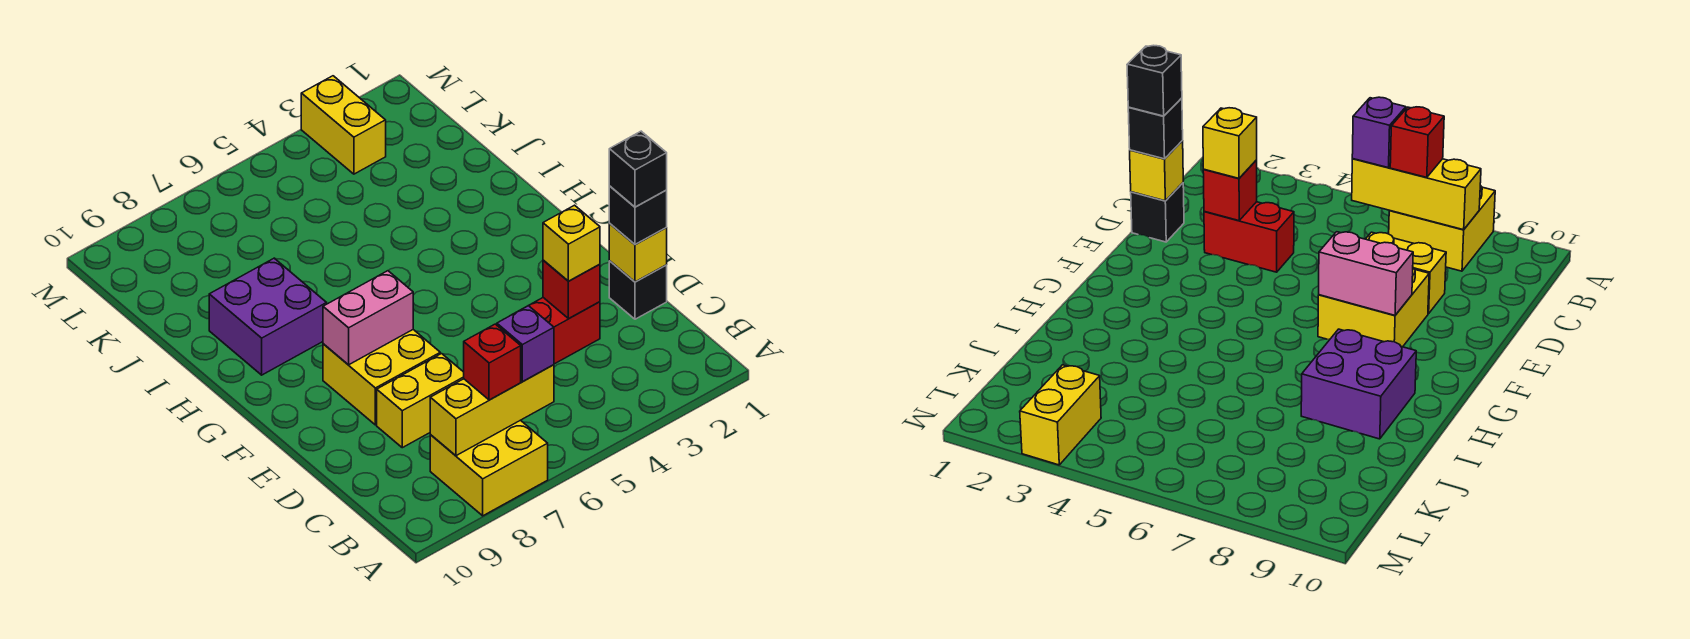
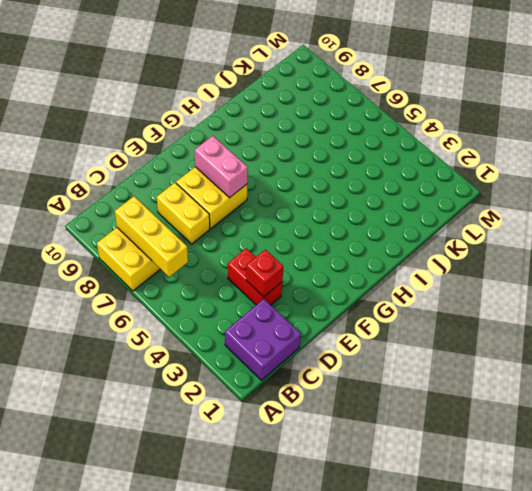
purple 2x2 brick [225,299,301,380] -> purple 2x2 brick moved to [209,258,327,375]
none -> black 1x1 brick [609,261,667,319]
none -> yellow 1x2 brick [301,76,386,174]
none -> yellow 1x1 brick [609,224,667,282]

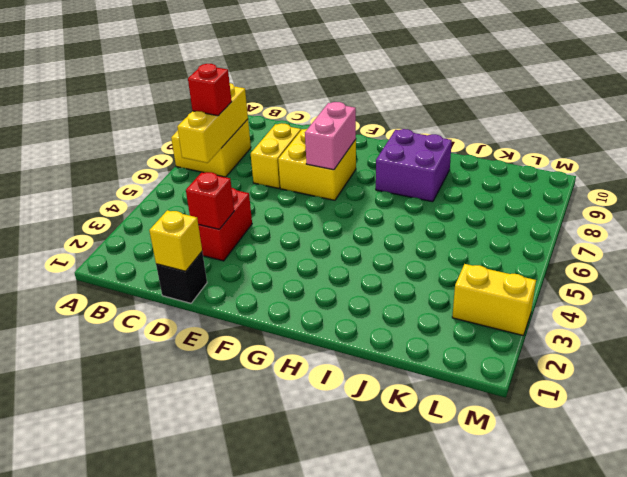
none -> purple 1x1 brick [497,306,554,382]
none -> black 1x1 brick [609,186,667,245]
none -> yellow 1x1 brick [543,205,600,281]

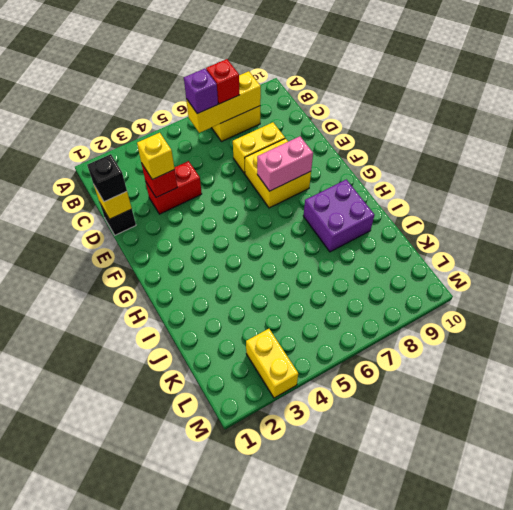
none -> black 1x1 brick [609,131,667,207]

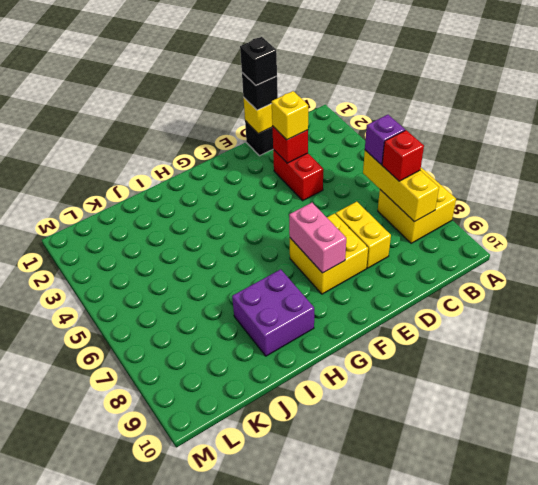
none -> yellow 1x2 brick [301,76,386,174]

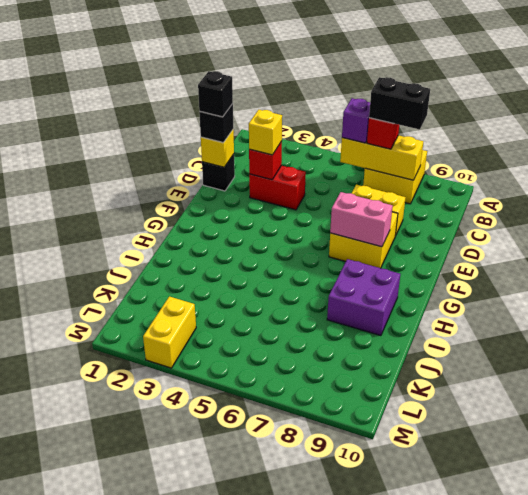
black 1x2 brick [369,77,430,129] -> none

